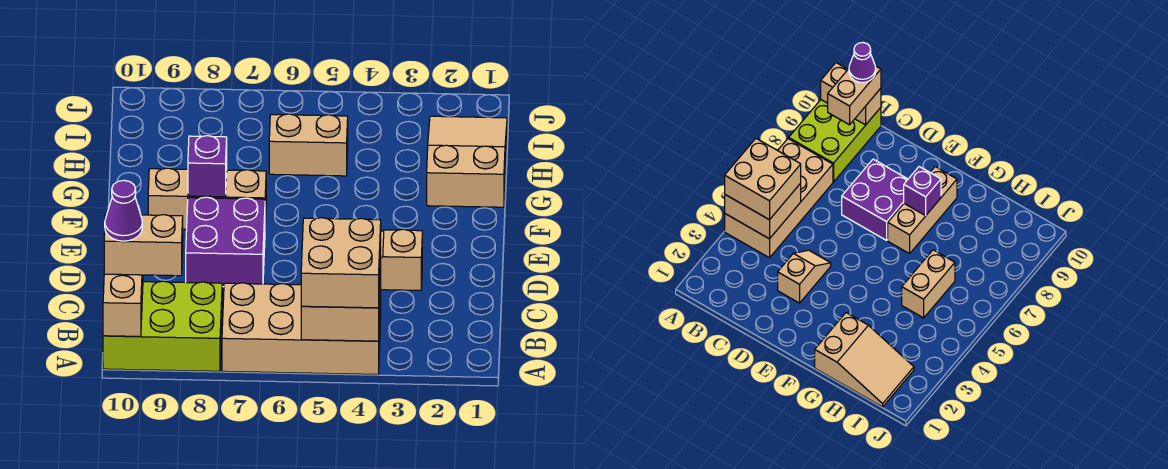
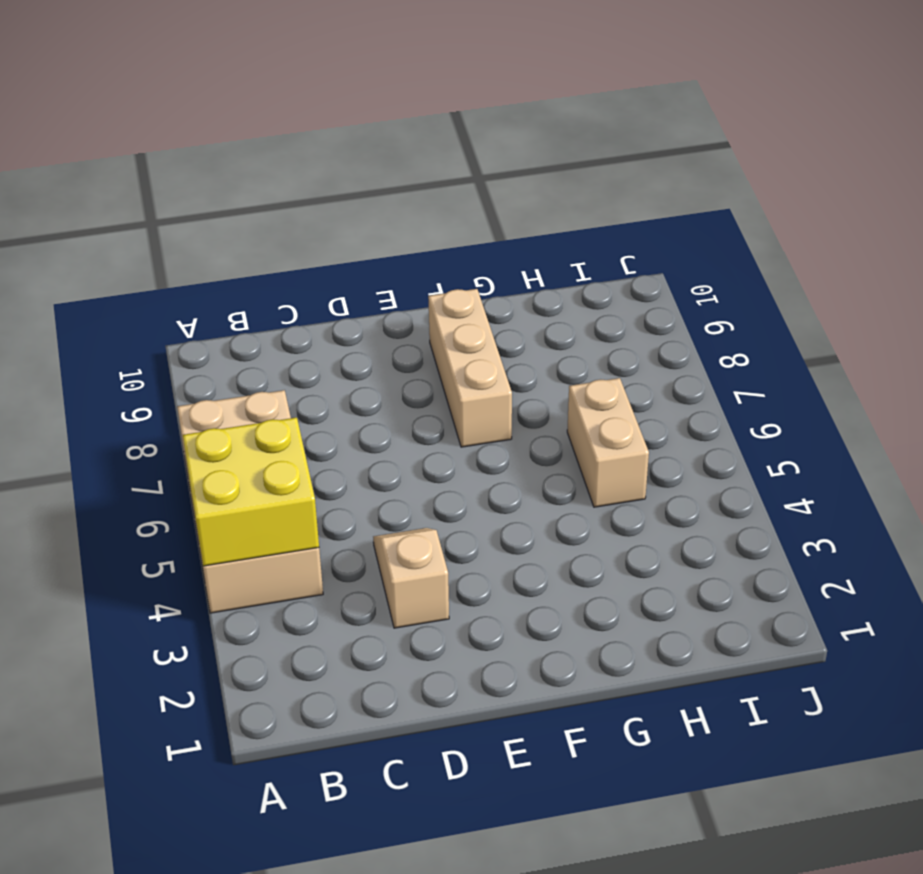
yellow 2x2 brick [183,417,319,566] -> tan 2x2 brick [301,258,381,341]
none -> lime 2x3 brick [103,281,222,371]
none -> purple 2x2 brick [186,197,265,287]
none -> tan 2x3 slope [427,116,507,207]

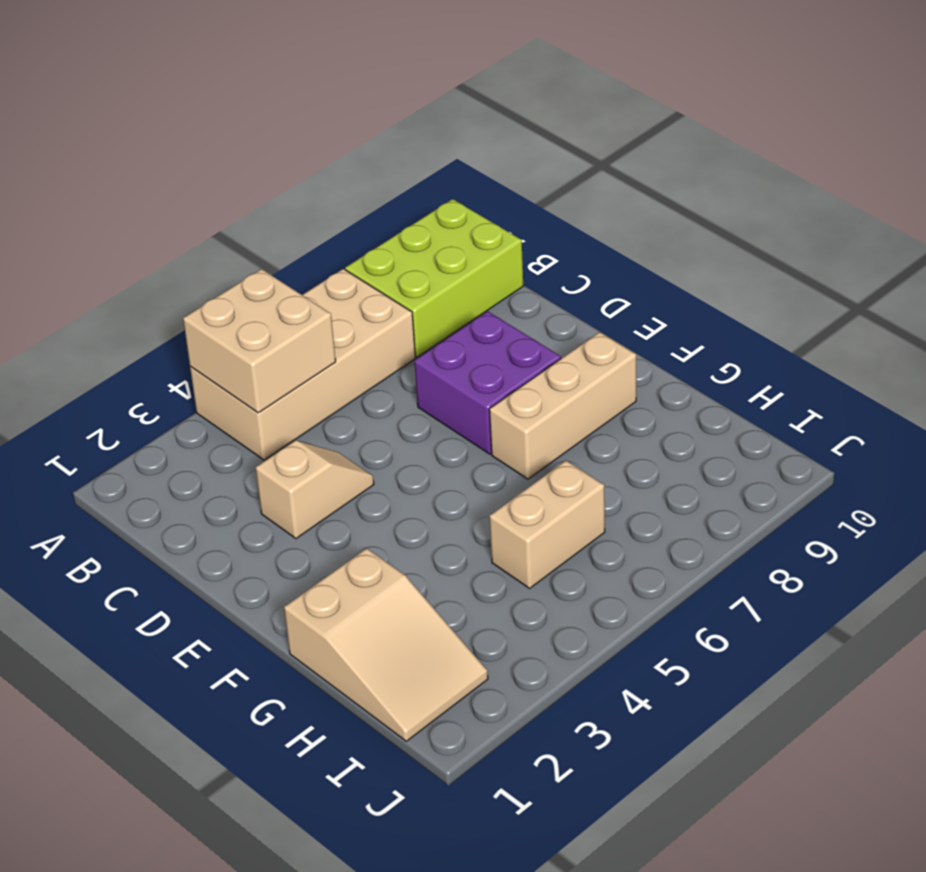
none -> tan 1x2 brick [103,274,143,336]
none -> purple 1x1 brick [188,136,227,197]
none -> tan 2x2 brick [301,218,381,308]

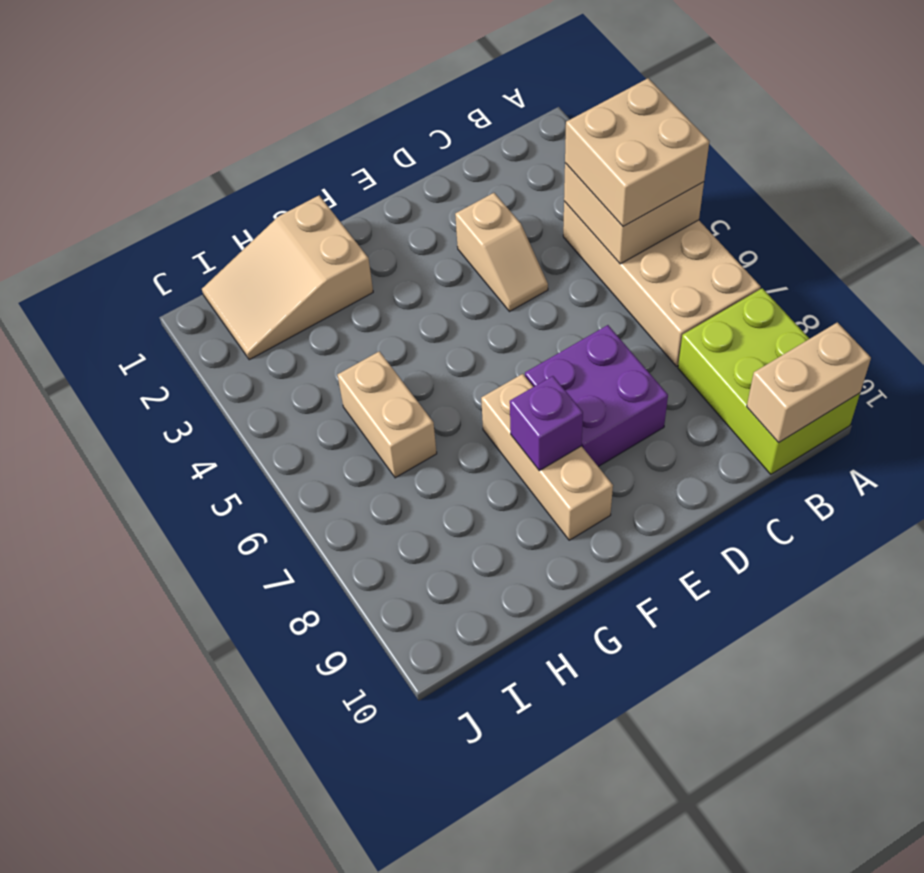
none -> tan 1x2 brick [104,214,183,276]
none -> purple 1x1 cone [105,180,142,241]

